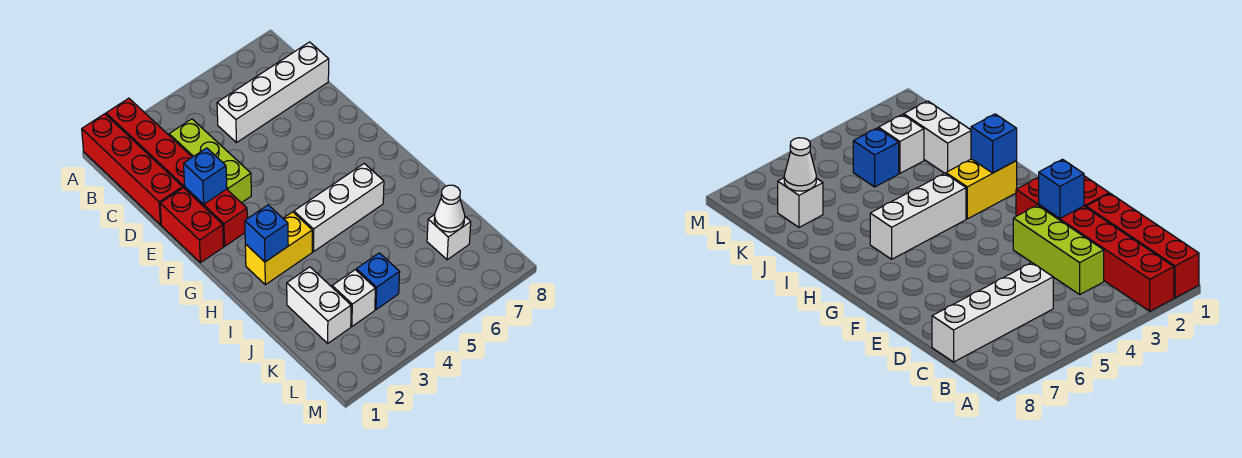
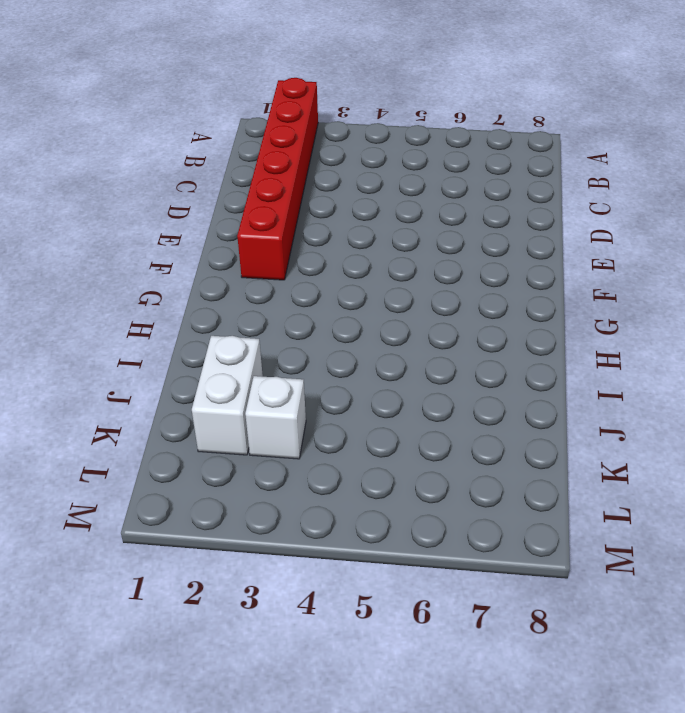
none -> red 1x4 brick [82,114,183,225]
none -> lime 1x3 brick [169,119,251,203]
none -> white 1x4 brick [217,42,329,143]

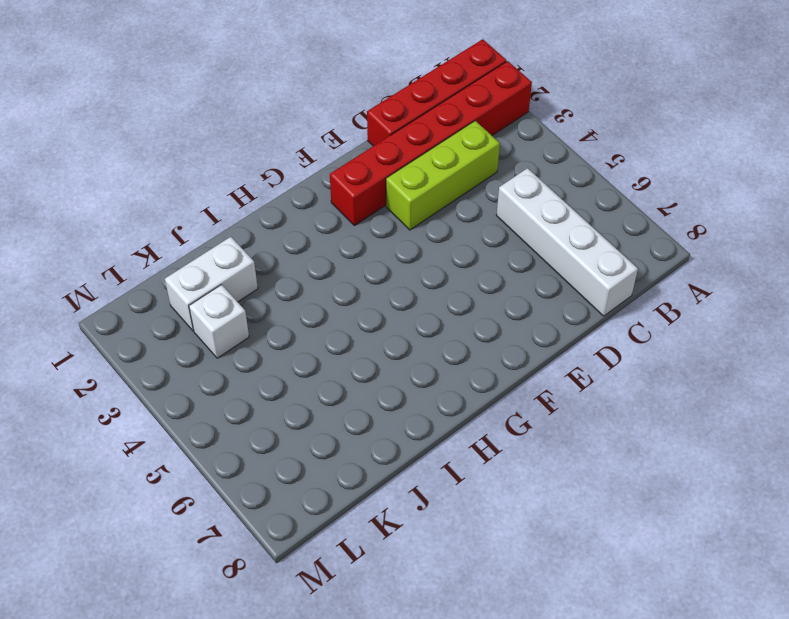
none -> red 1x2 brick [160,188,224,263]
none -> yellow 1x2 brick [245,212,312,285]
none -> white 1x3 brick [294,164,384,252]

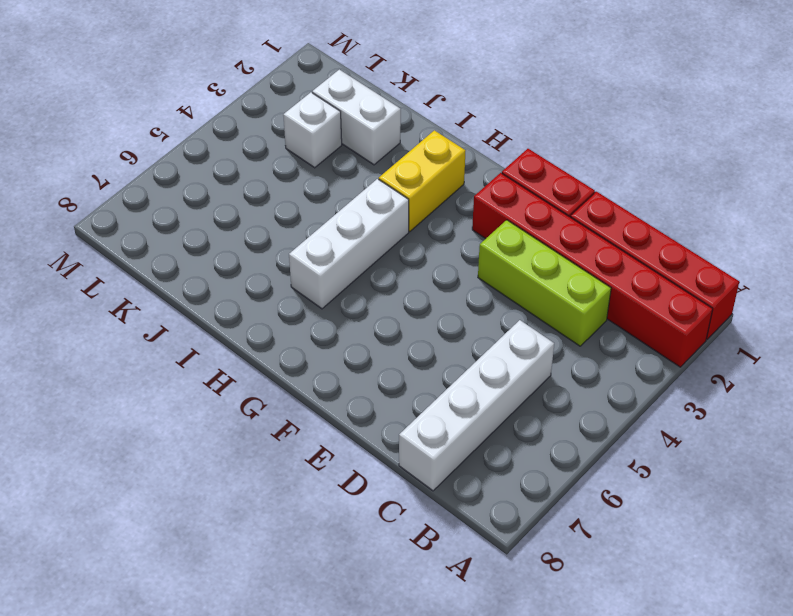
none -> blue 1x1 brick [356,253,400,310]
none -> white 1x1 brick [427,215,471,260]
none -> blue 1x1 brick [184,148,227,204]

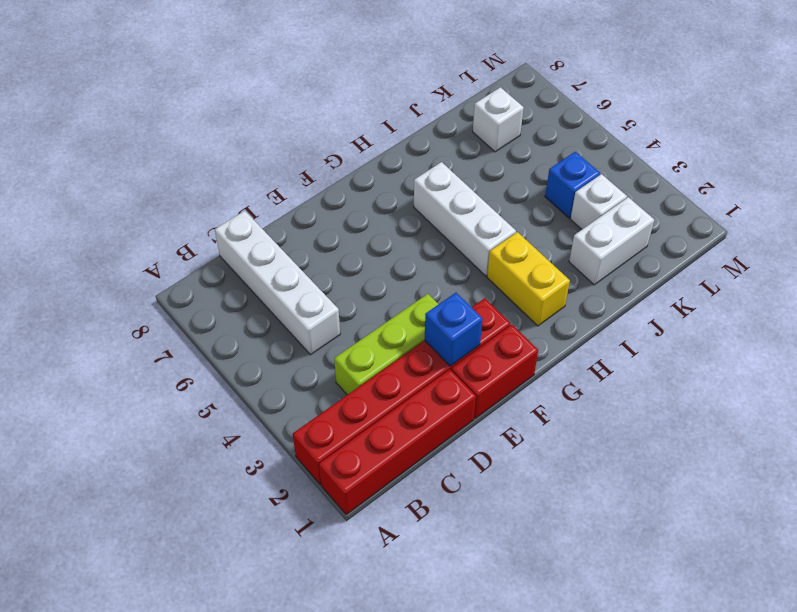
none -> blue 1x1 brick [245,205,288,262]
none -> white 1x1 cone [434,185,465,232]

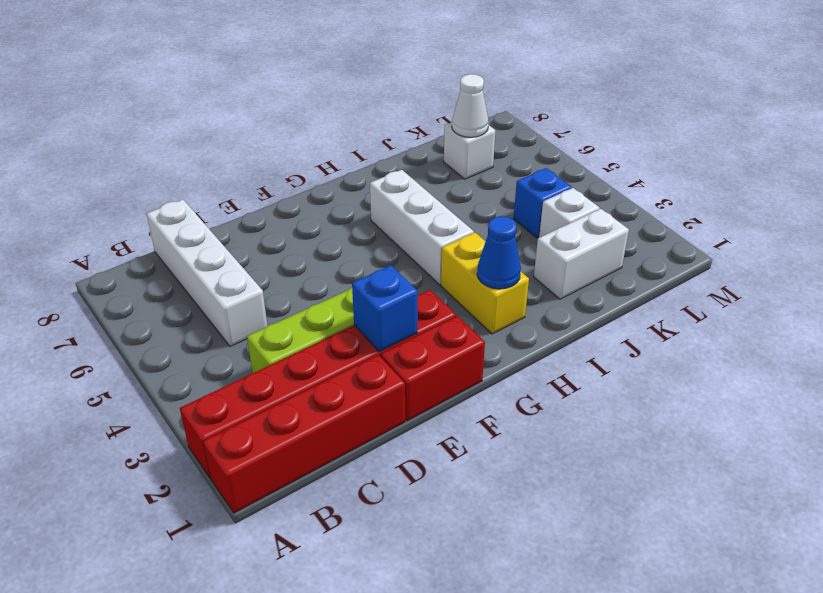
blue 1x1 cone [477,216,521,289] -> blue 1x1 brick [245,205,288,262]

